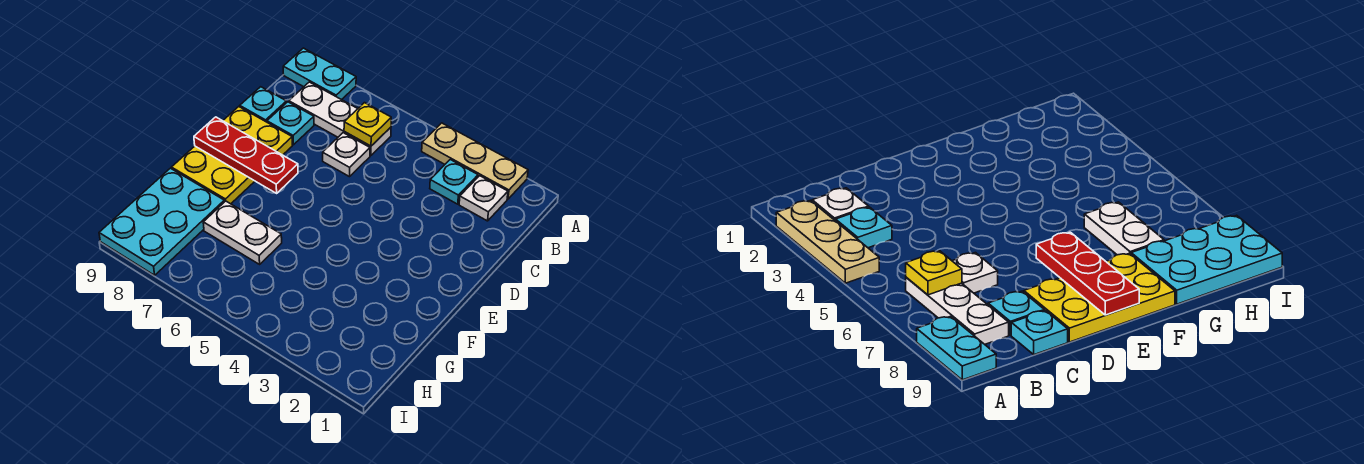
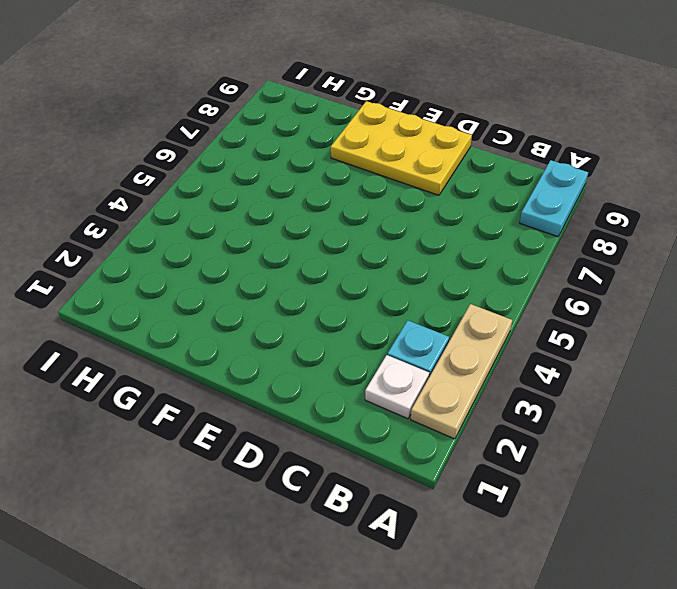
none -> white 1x3 plate [289,82,391,156]
none -> white 1x1 plate [323,133,370,177]
none -> cyan 1x1 plate [267,102,314,145]

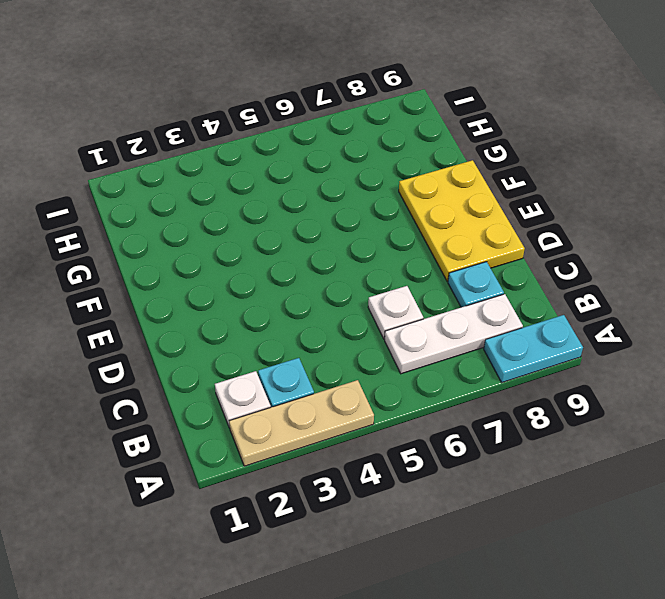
none -> cyan 1x1 plate [240,87,287,122]
none -> white 1x2 plate [203,201,282,264]
none -> cyan 2x3 plate [99,168,224,275]

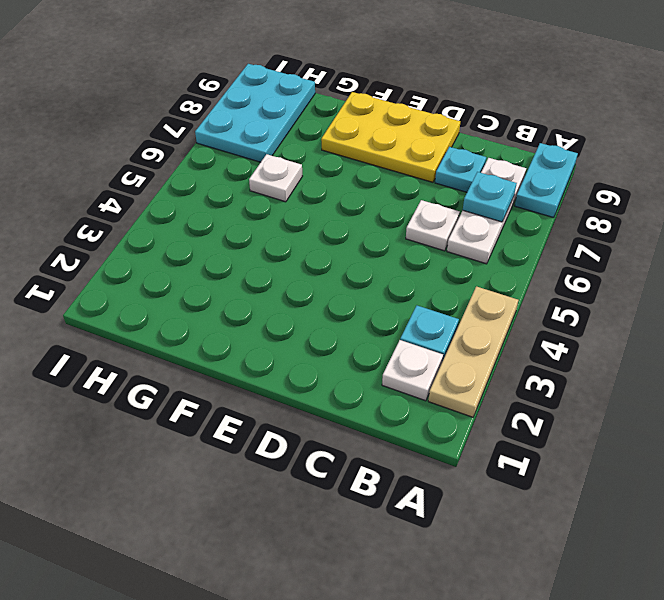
cyan 1x1 plate [463,172,517,222] -> cyan 1x1 plate moved to [240,87,287,122]
white 1x1 plate [249,154,302,202] -> white 1x2 plate [203,201,282,264]
cyan 2x3 plate [195,64,315,162] -> cyan 2x3 plate turned to [99,168,224,275]
none -> yellow 1x1 plate [344,103,391,146]
none -> red 1x3 plate [194,117,298,193]

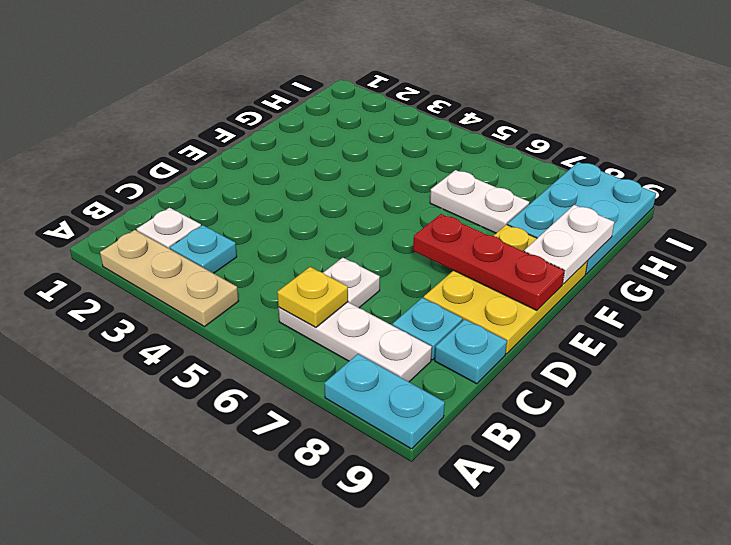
white 1x2 plate [524,205,614,284] -> none

